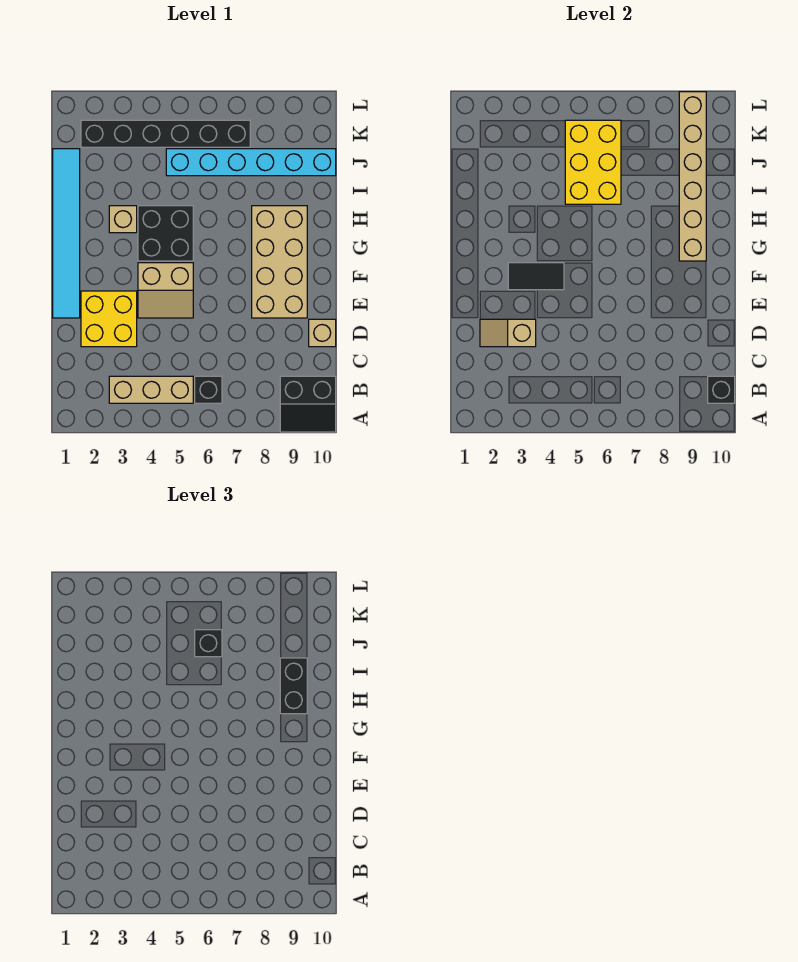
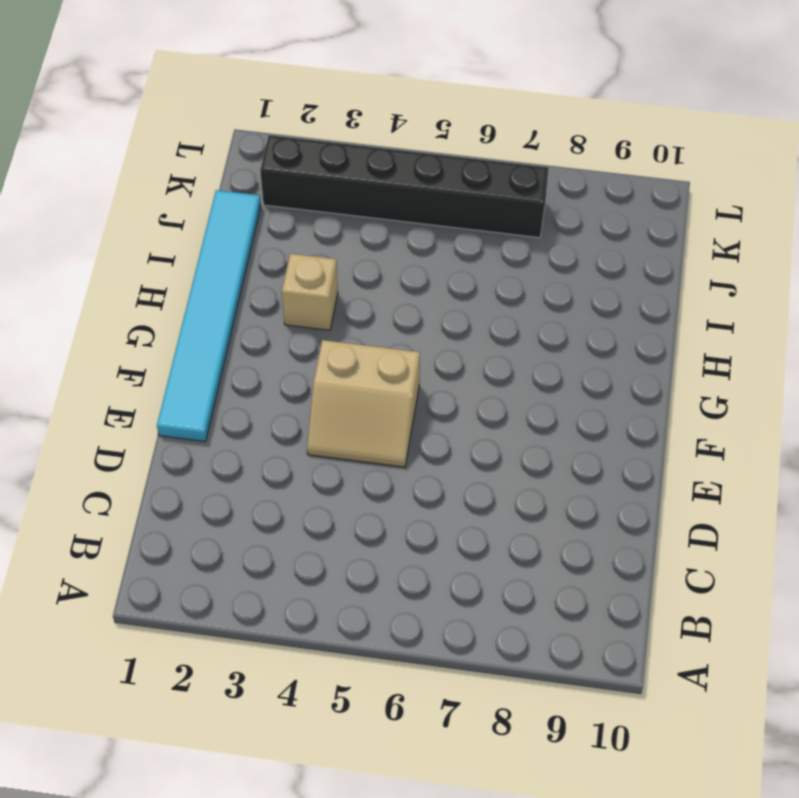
none -> black 2x2 slope [280,376,336,432]
none -> tan 1x3 brick [109,376,193,403]
none -> black 1x1 brick [195,376,222,403]

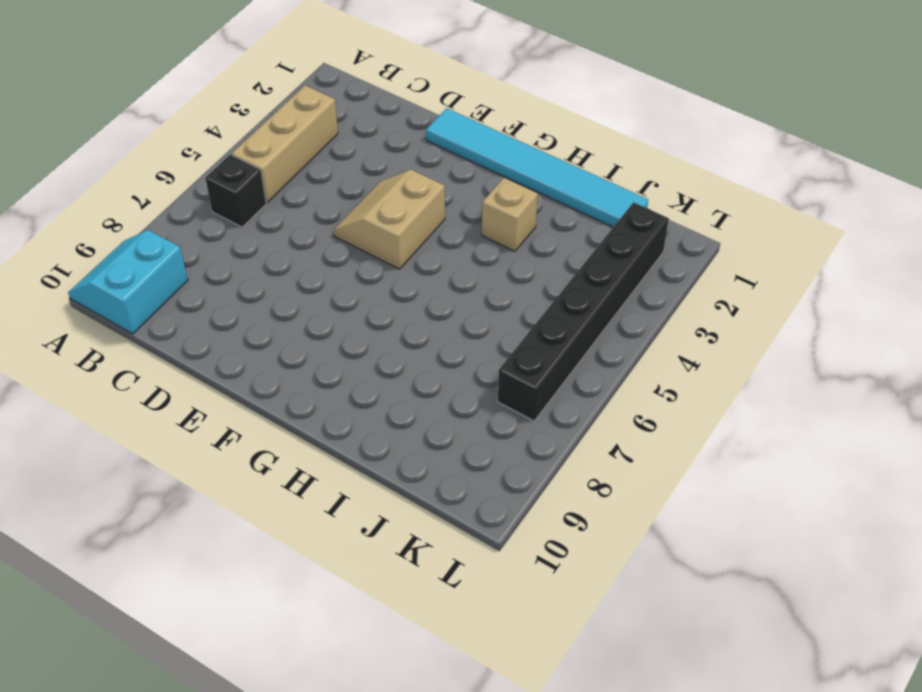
cyan 2x2 slope [68,230,188,334] -> black 2x2 slope [280,376,336,432]
none -> yellow 2x2 brick [81,291,137,347]
none -> tan 1x1 brick [309,319,336,347]
none -> tan 2x4 brick [252,206,307,318]

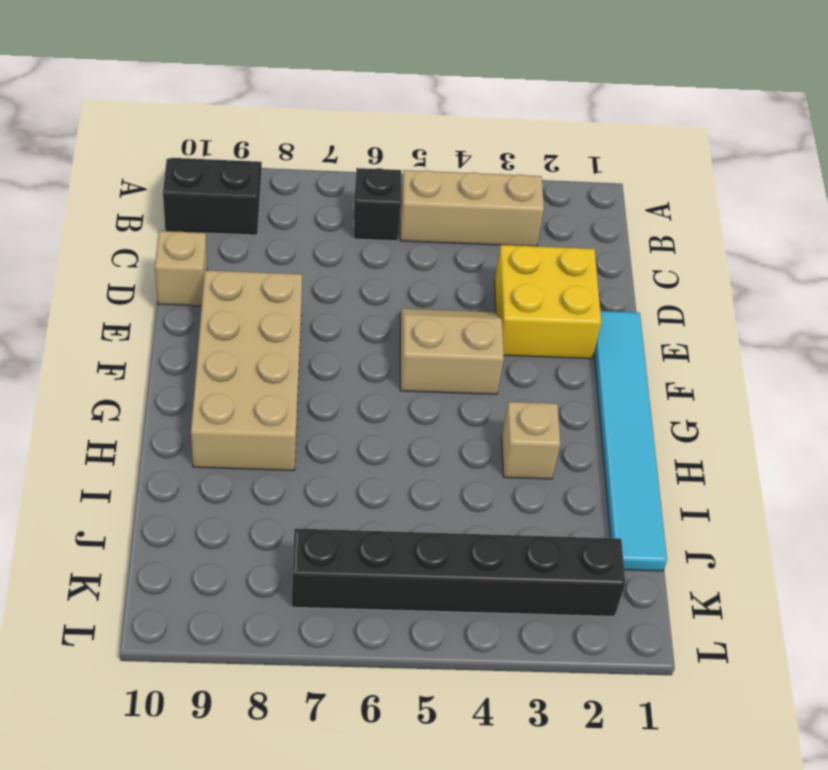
none -> black 2x2 brick [138,206,193,261]
none -> cyan 1x6 brick [166,149,336,176]
none -> black 1x1 brick [708,376,735,403]

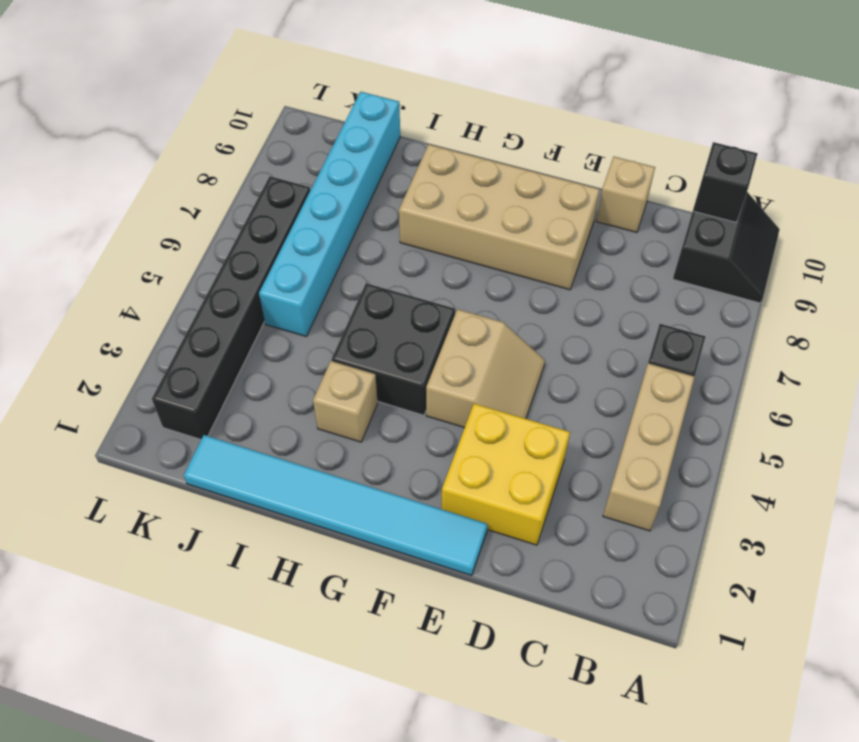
none -> tan 1x2 slope [480,319,536,347]
none -> black 1x2 tile [508,263,564,290]
none -> tan 1x6 brick [679,92,706,261]

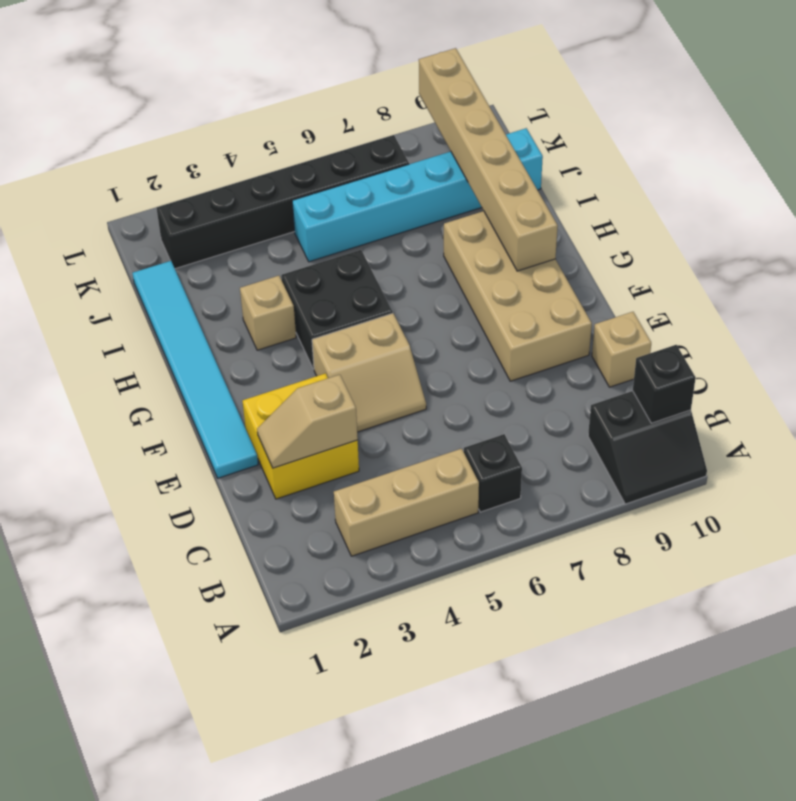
none -> black 1x2 tile [508,263,564,290]
none -> yellow 2x3 brick [565,120,621,204]
none -> black 1x2 brick [280,658,307,714]

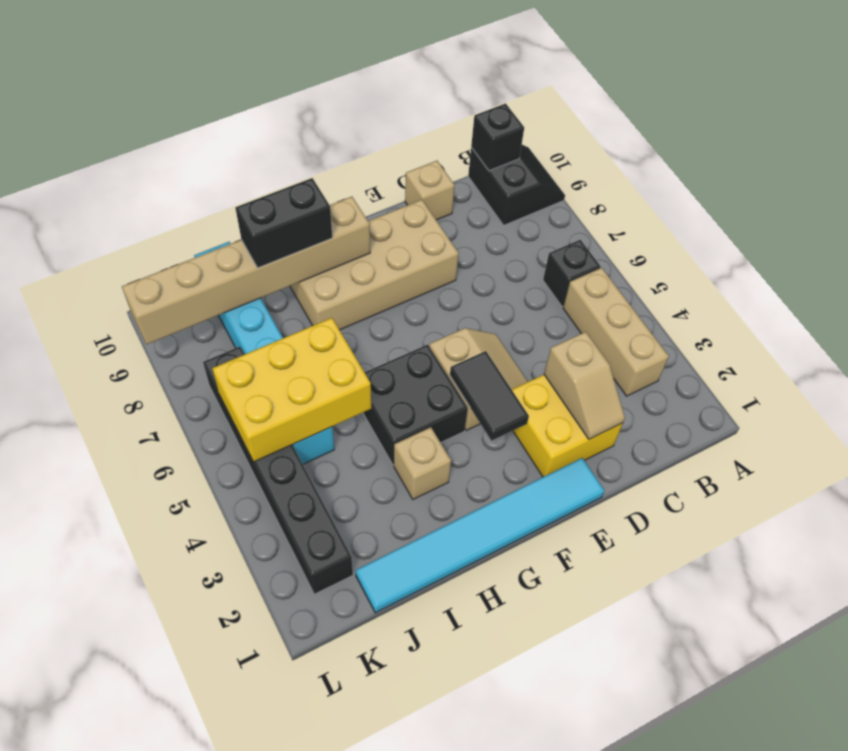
none -> black 1x1 brick [195,630,222,657]

